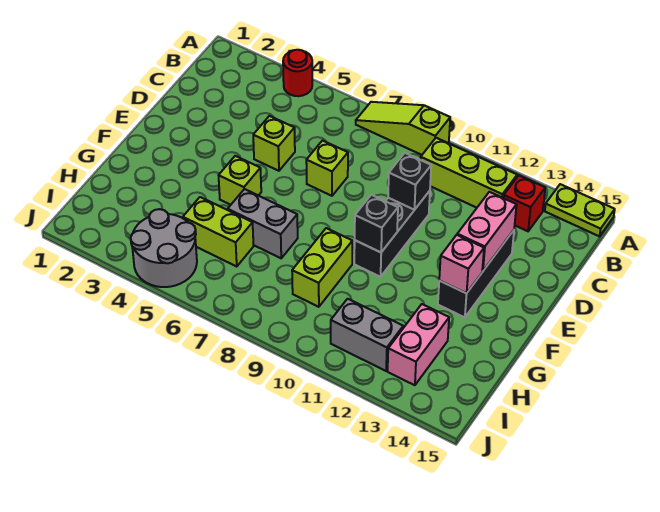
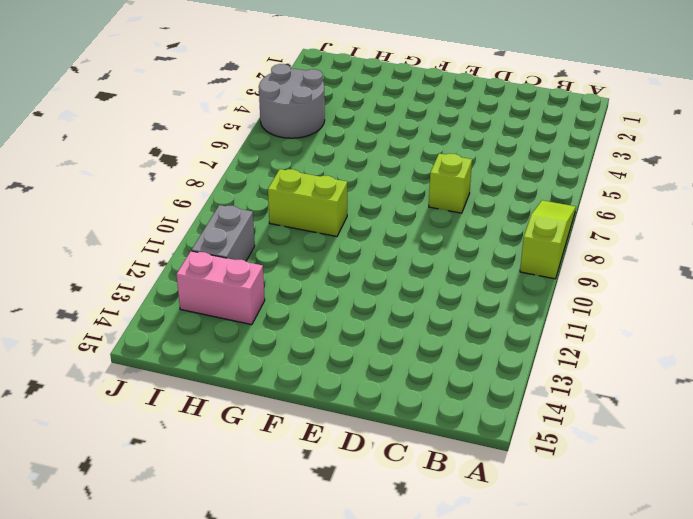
none -> red 1x1 round brick [283,50,312,96]
none -> lime 1x2 plate [545,184,615,236]
none -> lime 1x3 brick [421,138,517,208]

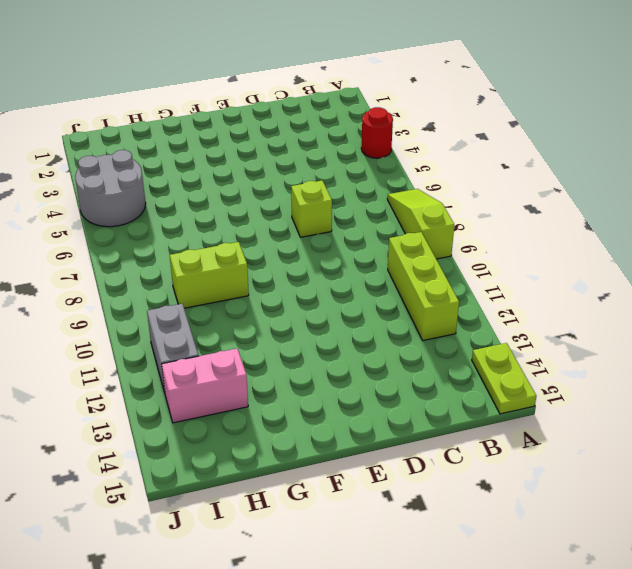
none -> red 1x1 brick [504,175,545,231]
none -> lime 1x1 brick [253,116,295,171]
none -> black 1x3 brick [354,191,430,277]

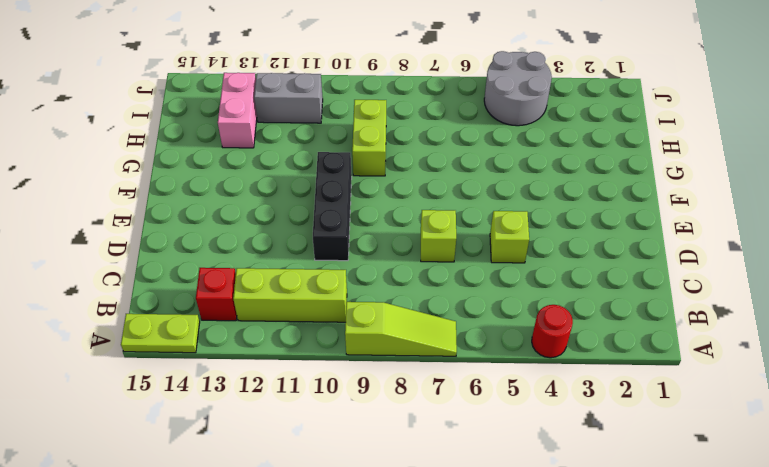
none -> black 1x3 brick [438,230,514,317]
none -> lime 1x1 brick [219,156,261,205]
none -> grey 1x2 brick [228,189,298,258]

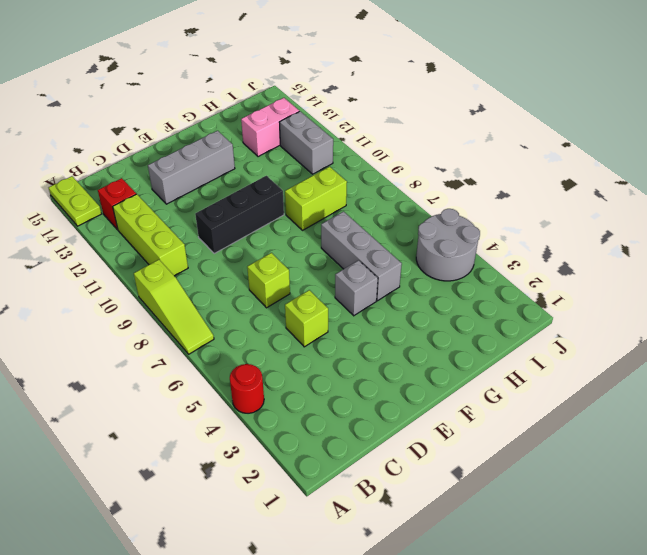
grey 1x3 brick [148,131,235,204] -> black 1x3 brick [438,230,514,317]
grey 1x1 brick [335,260,378,316] -> lime 1x1 brick [219,156,261,205]
grey 1x3 brick [321,212,402,301] -> grey 1x2 brick [228,189,298,258]
none -> lime 1x2 brick [183,197,254,266]
none -> black 1x1 brick [388,153,431,210]
none -> pink 1x2 brick [457,192,516,271]

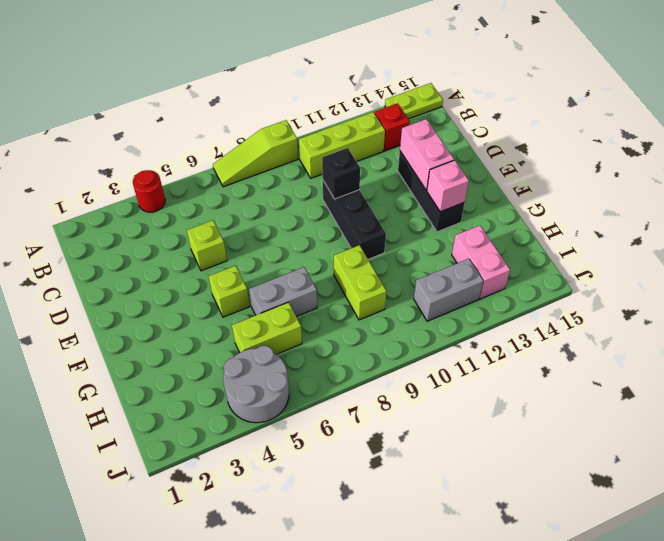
none -> lime 1x1 brick [306,141,348,196]
none -> black 1x1 brick [355,195,398,252]

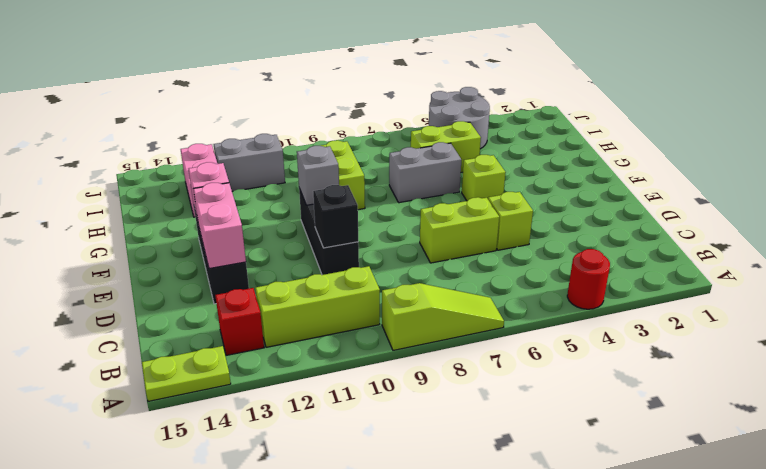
lime 1x2 brick [420,197,499,263] -> lime 1x1 brick [306,141,348,196]
grey 1x1 brick [297,146,339,205] -> black 1x1 brick [355,195,398,252]

